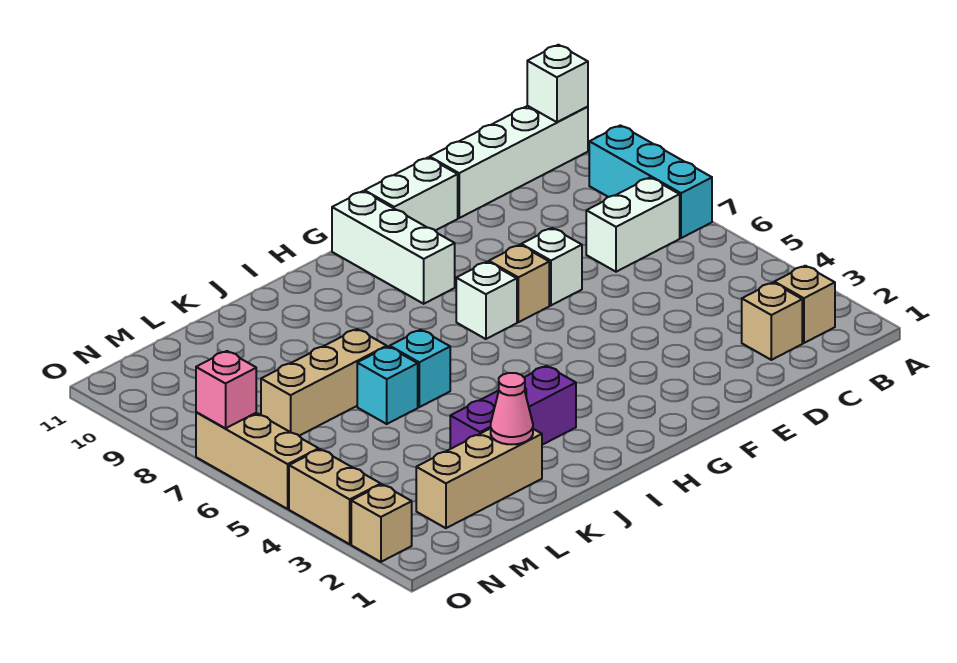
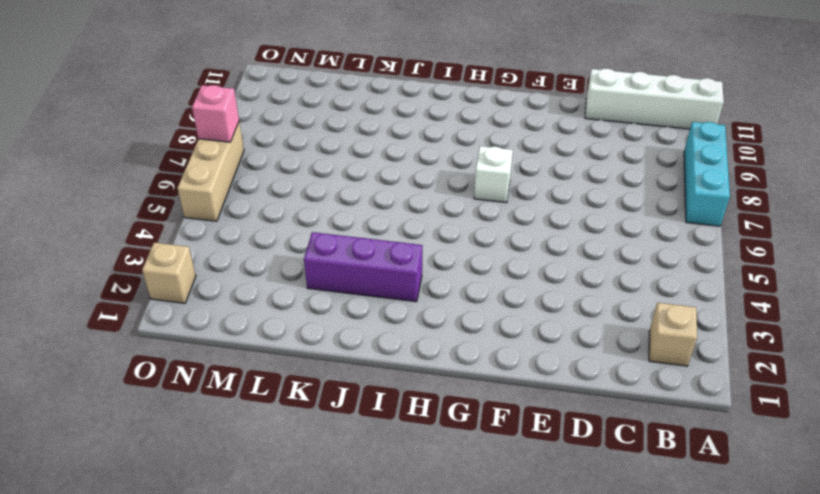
none -> white 1x2 brick [586,178,680,272]
none -> tan 1x1 brick [742,283,802,360]
none -> white 1x1 brick [521,228,582,305]

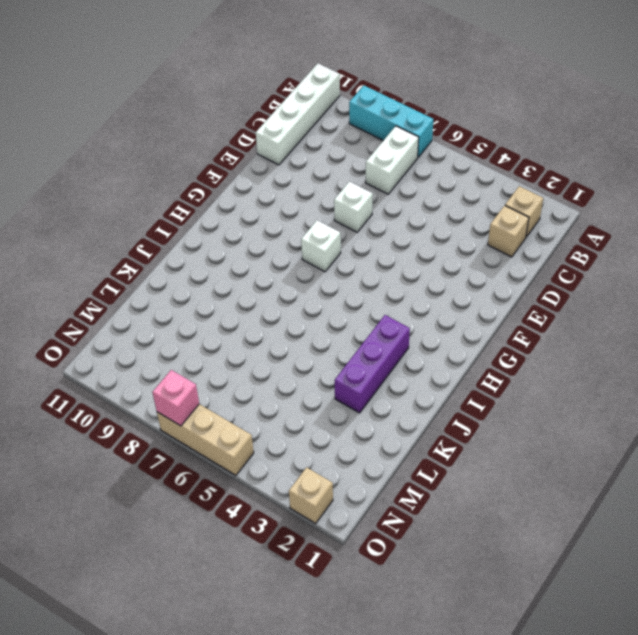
none -> white 1x2 brick [365,158,458,231]
none -> tan 1x1 brick [489,245,549,322]
none -> white 1x3 brick [332,191,455,304]

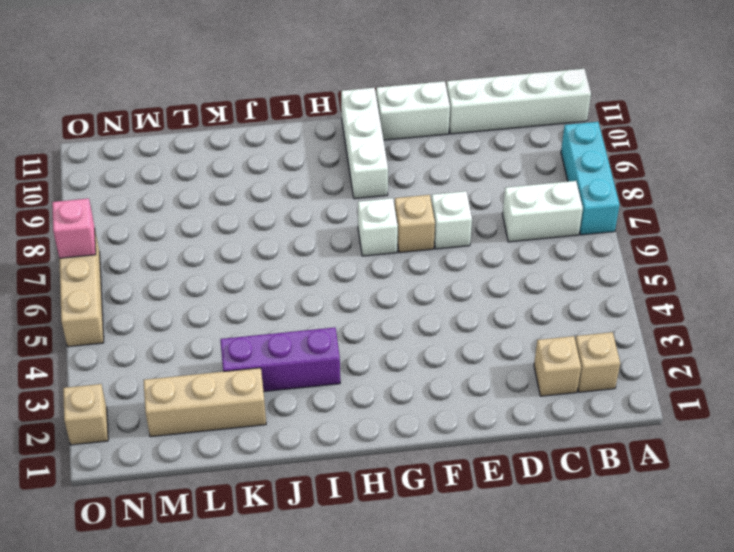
none -> cyan 1x1 brick [390,330,450,407]
none -> cyan 1x1 brick [357,347,418,424]
none -> tan 1x3 brick [261,329,387,436]

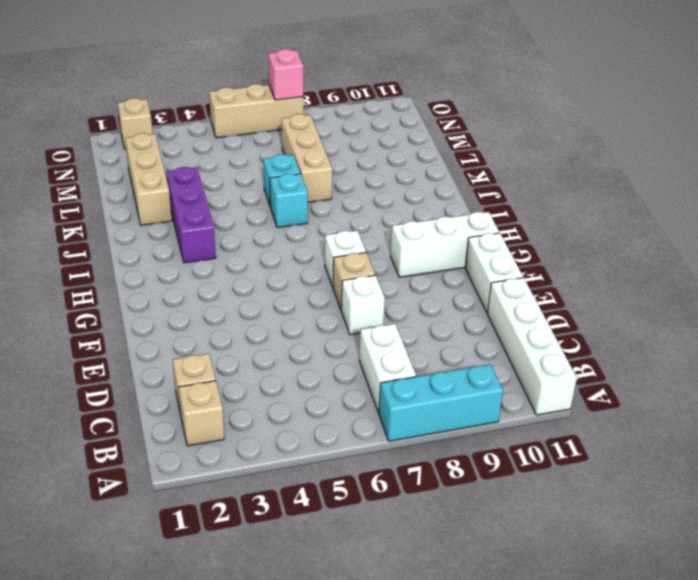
none -> tan 1x2 brick [289,449,381,544]
none -> white 1x1 brick [527,45,588,122]
none -> pink 1x1 cone [491,373,533,444]

